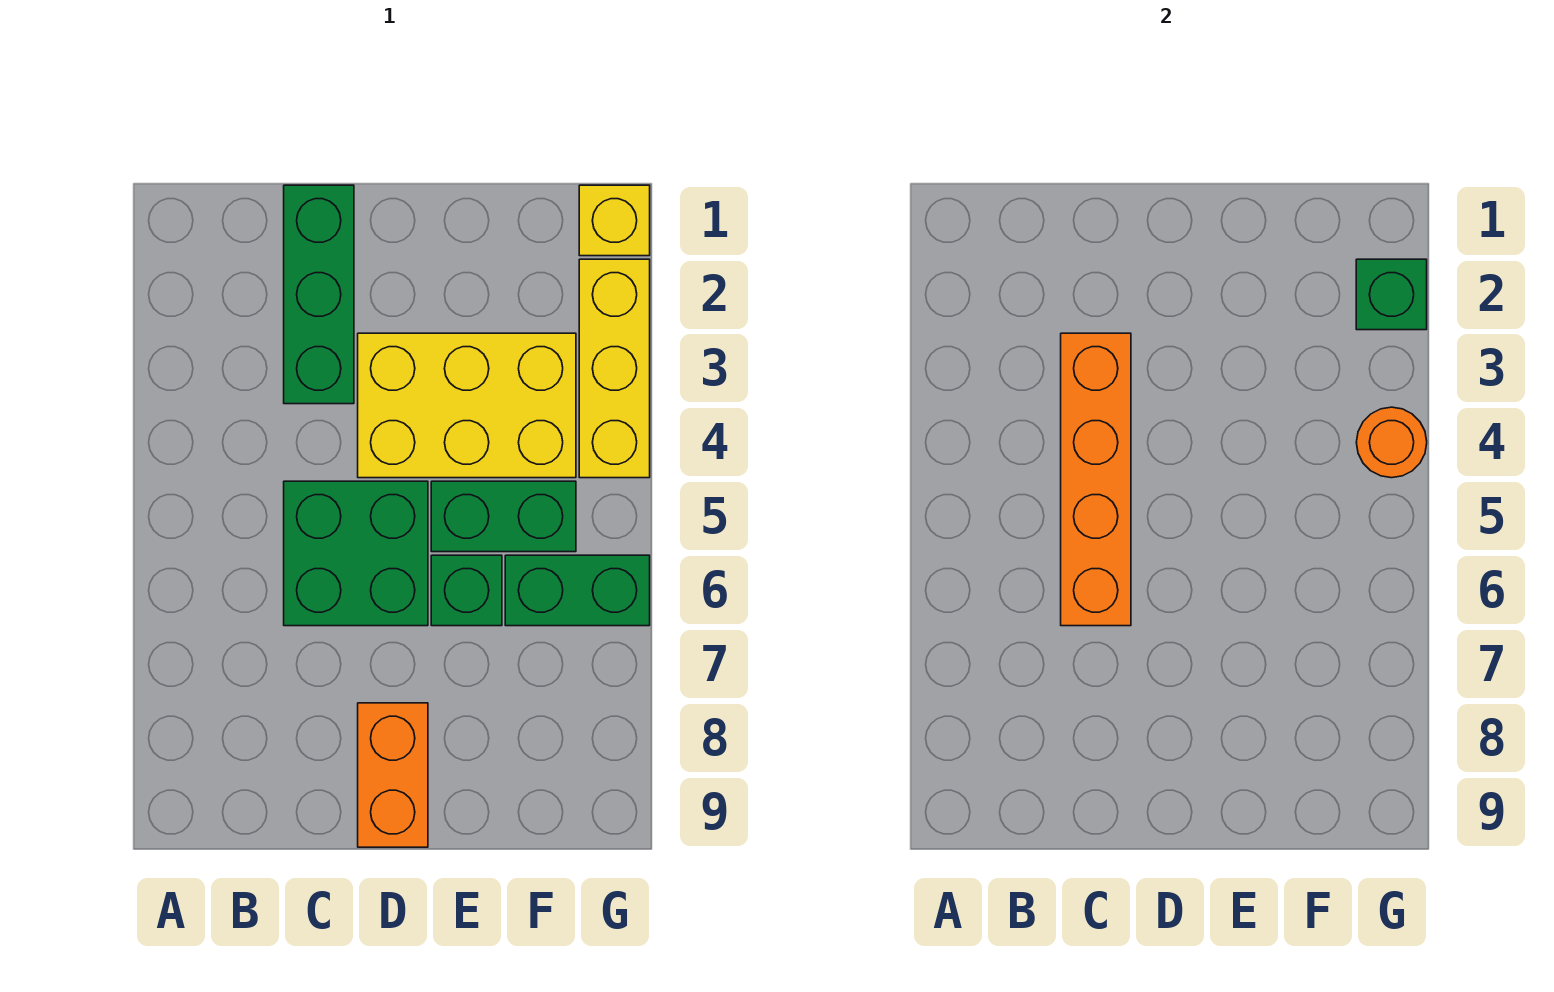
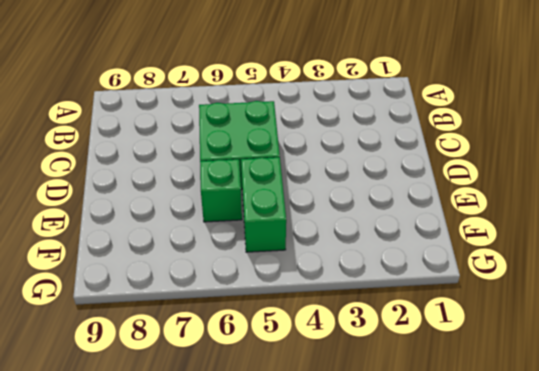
none -> green 1x3 brick [284,185,354,404]
none -> yellow 2x3 brick [358,333,576,478]
none -> orange 1x2 brick [358,703,428,847]

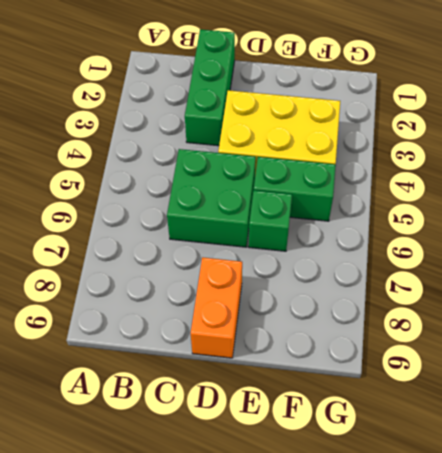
none -> green 1x2 brick [505,555,650,626]
none -> yellow 1x1 brick [579,185,650,256]
none -> yellow 1x3 brick [579,259,650,478]

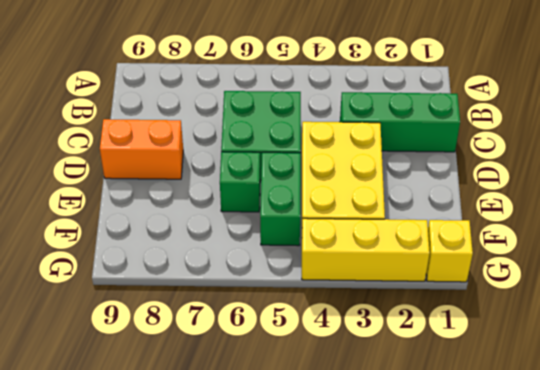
none -> green 1x2 brick [505,555,650,626]
none -> orange 1x4 brick [1061,333,1131,626]
none -> green 1x1 brick [1356,259,1427,330]

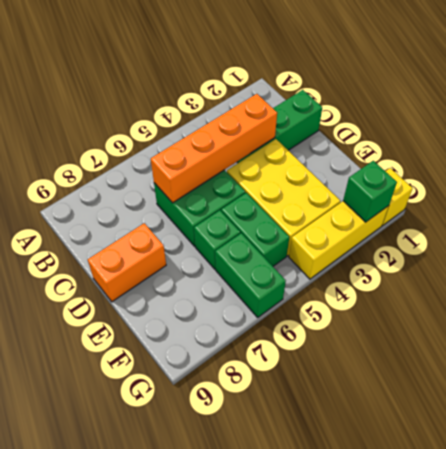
none -> orange 1x1 round brick [1356,407,1427,478]

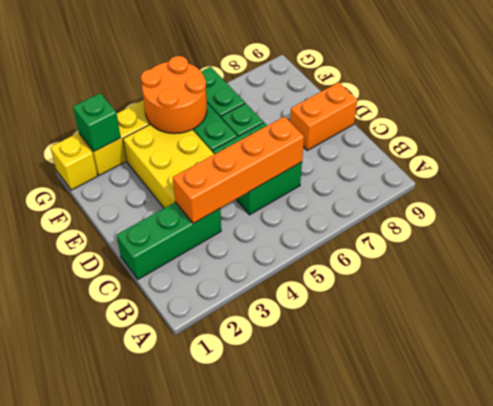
orange 2x2 round brick [141,56,207,134] -> orange 1x1 round brick [1356,407,1427,478]

